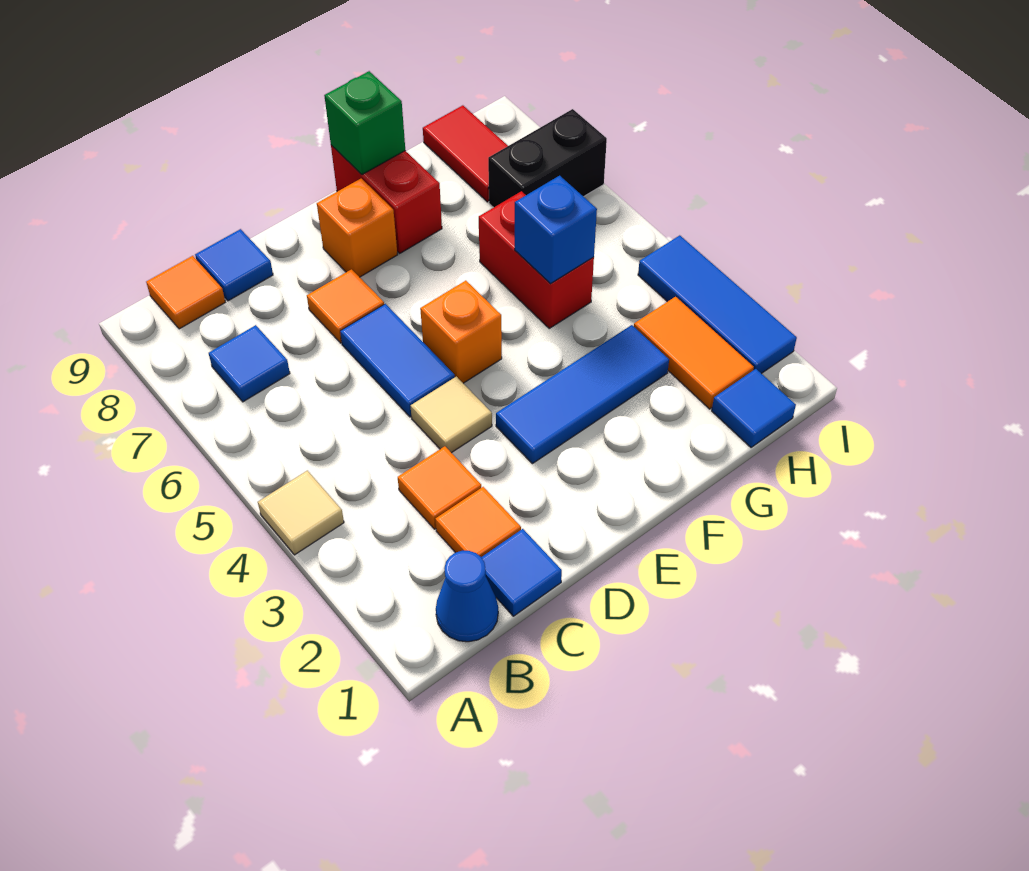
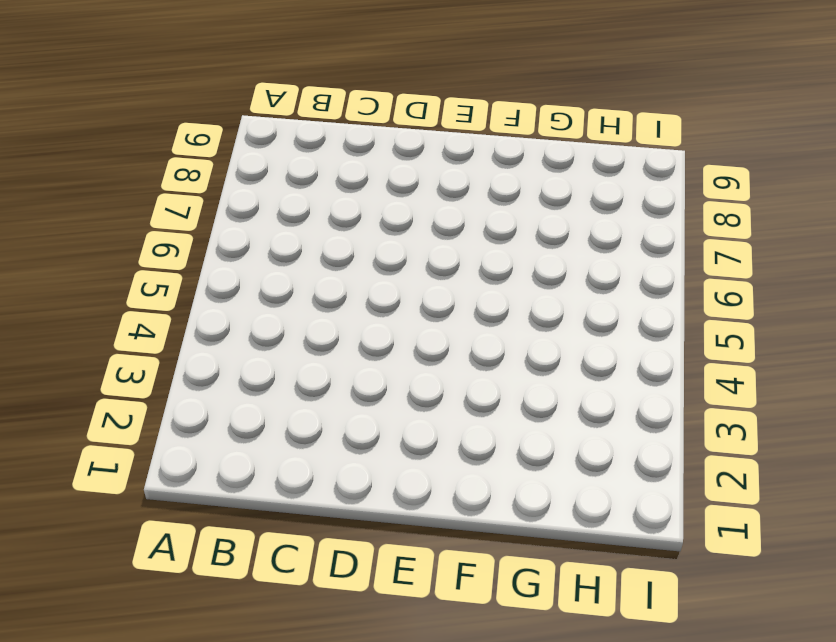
none -> tan 1x1 tile [258,471,344,555]
none -> blue 1x1 cone [436,551,498,642]
none -> blue 1x1 tile [209,325,290,402]

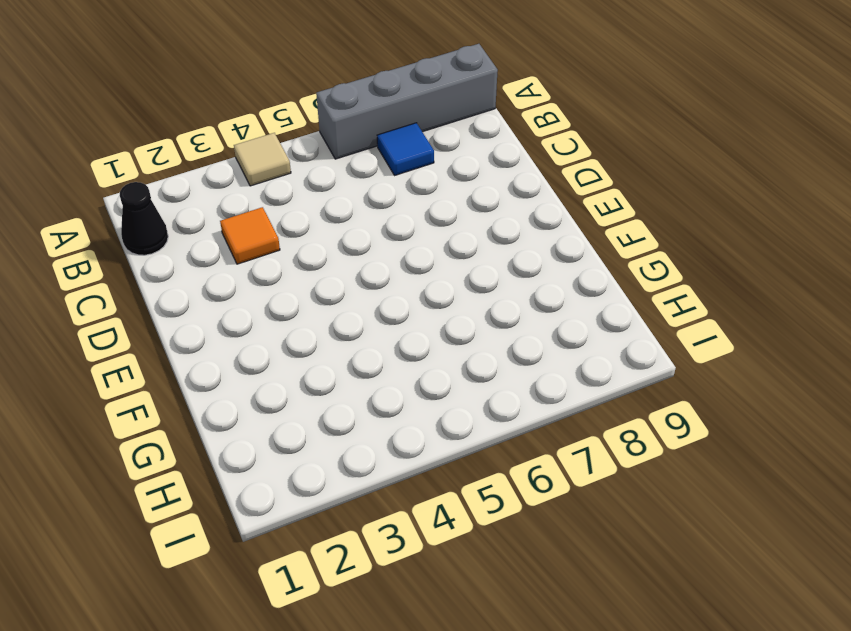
grey 1x4 brick [316,44,498,159] -> none
black 1x1 cone [120,182,168,255] -> blue 1x1 cone [436,551,498,642]
none -> orange 1x1 tile [146,256,225,329]
none -> blue 1x1 tile [481,529,562,616]
none -> orange 1x1 tile [435,487,521,557]

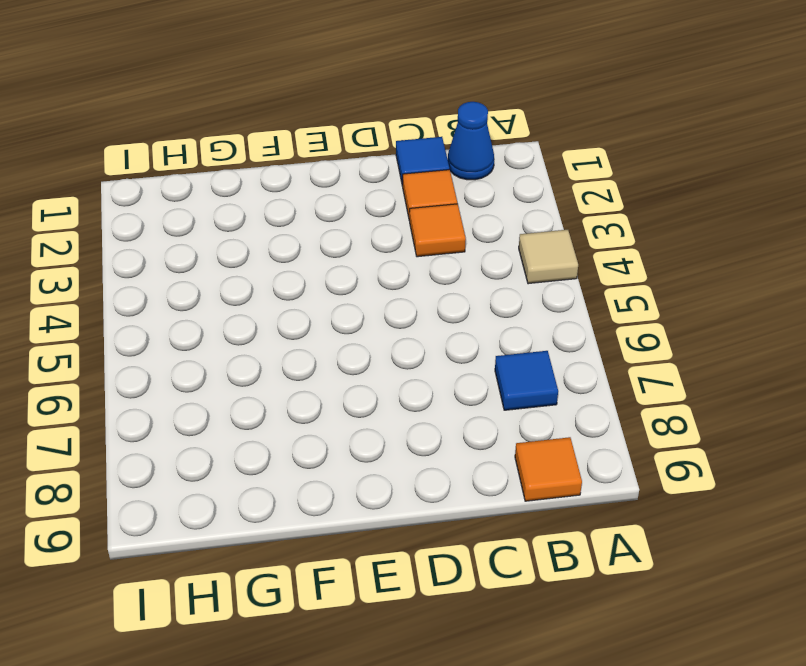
none -> blue 1x1 tile [195,229,273,301]
none -> tan 1x1 tile [411,376,492,453]
none -> blue 1x2 tile [340,304,455,417]

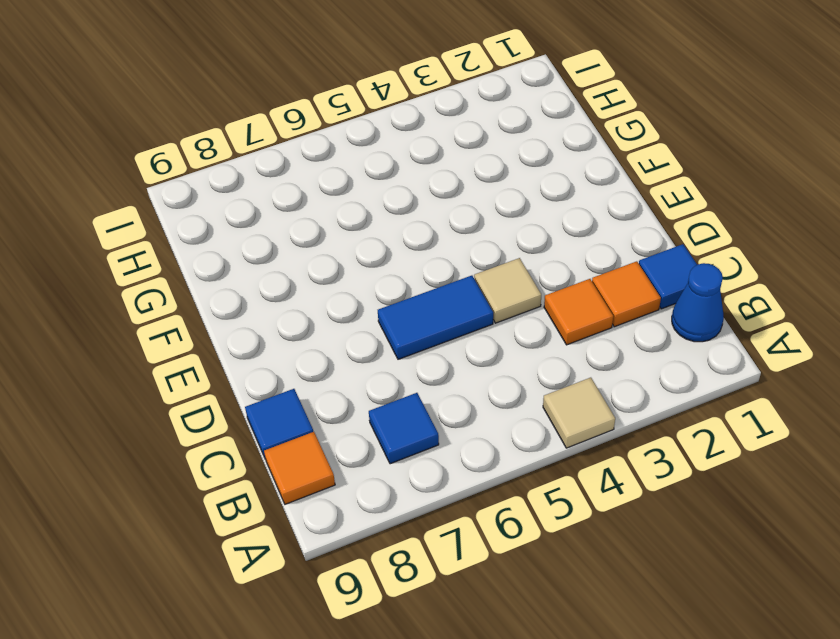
none -> orange 1x1 tile [307,269,384,343]
none -> blue 1x3 tile [496,325,669,464]
none -> orange 1x1 brick [420,281,502,383]

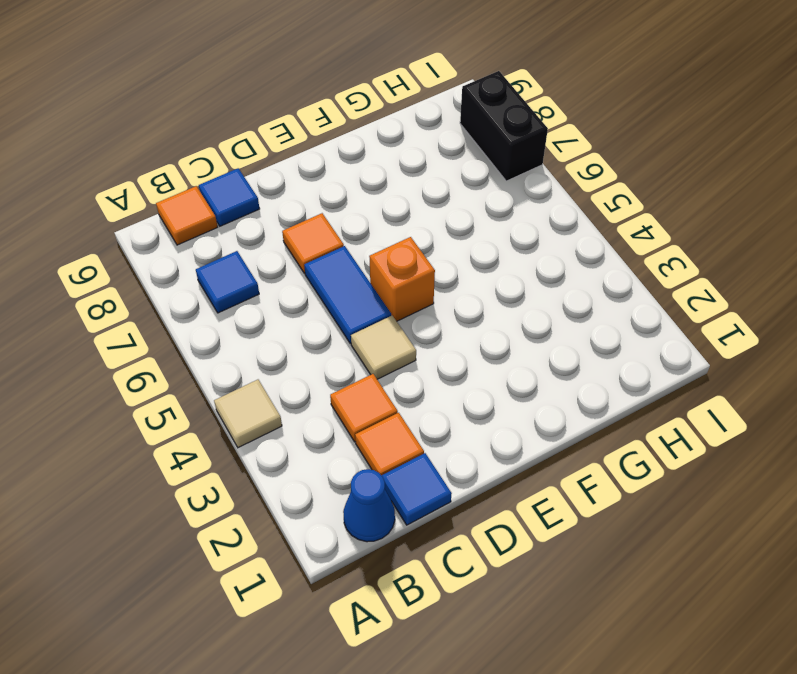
black 1x2 brick [460,71,548,181] -> black 1x2 brick turned to [488,109,607,208]
none -> blue 1x3 tile [496,325,669,464]
none -> orange 1x1 brick [317,178,397,277]
none -> red 1x2 brick [331,145,442,253]

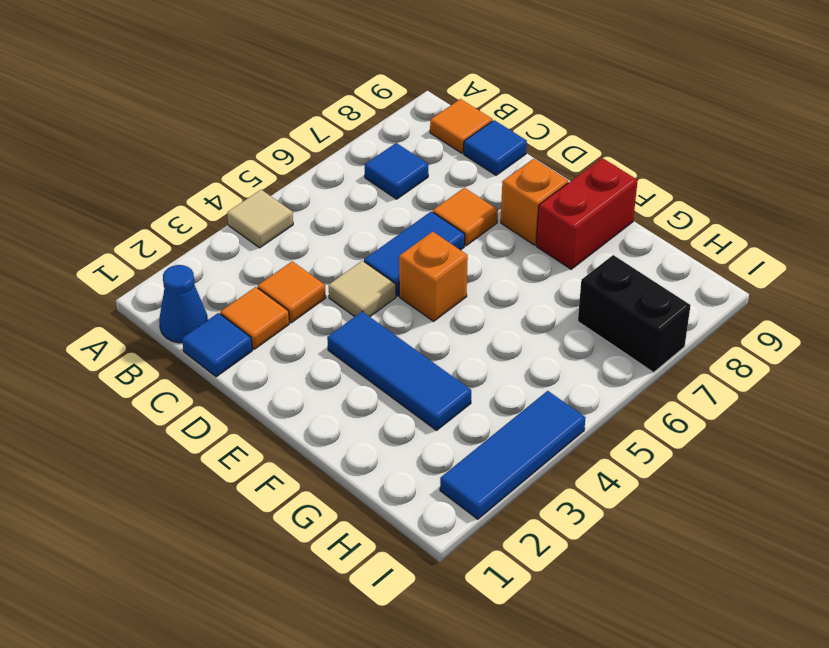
none -> red 1x2 brick [479,191,594,328]
none -> blue 1x1 tile [712,369,796,448]
none -> orange 1x2 tile [634,297,754,409]

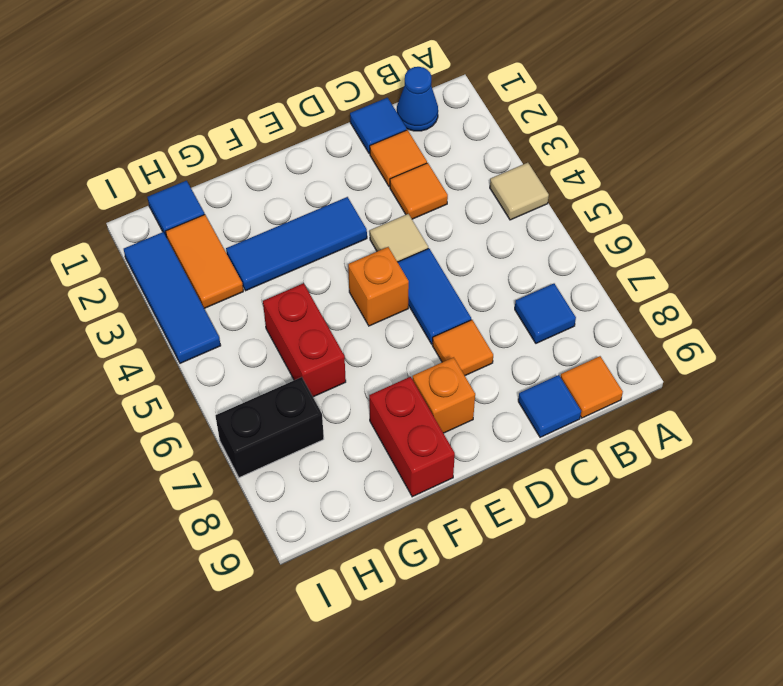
none -> red 1x2 tile [423,105,508,202]
none -> green 1x1 brick [324,71,405,175]
none -> blue 1x1 brick [515,176,597,284]

